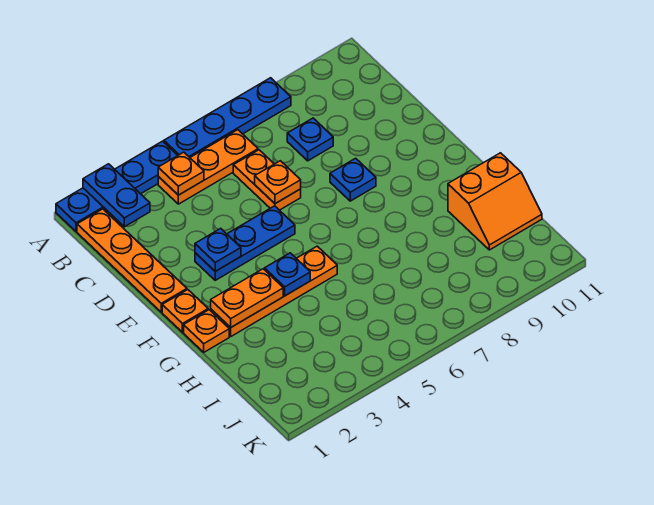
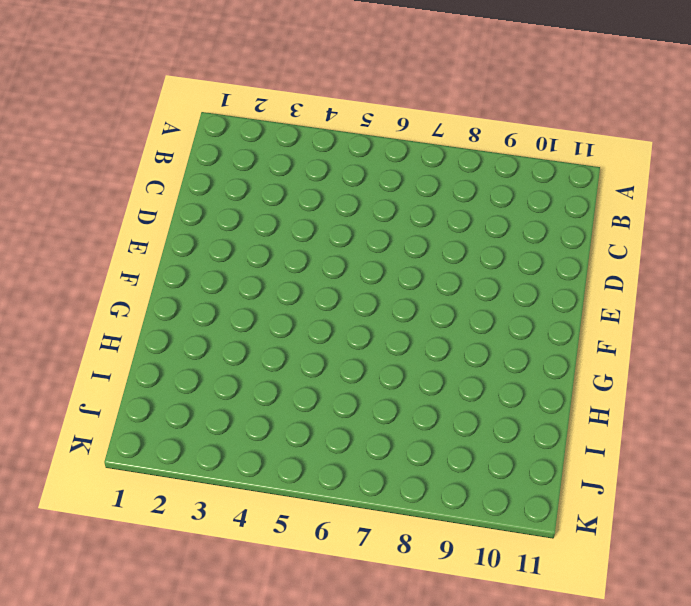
none -> blue 1x4 plate [56,141,178,232]
none -> blue 1x4 plate [164,78,291,157]
none -> orange 1x4 plate [77,209,187,312]

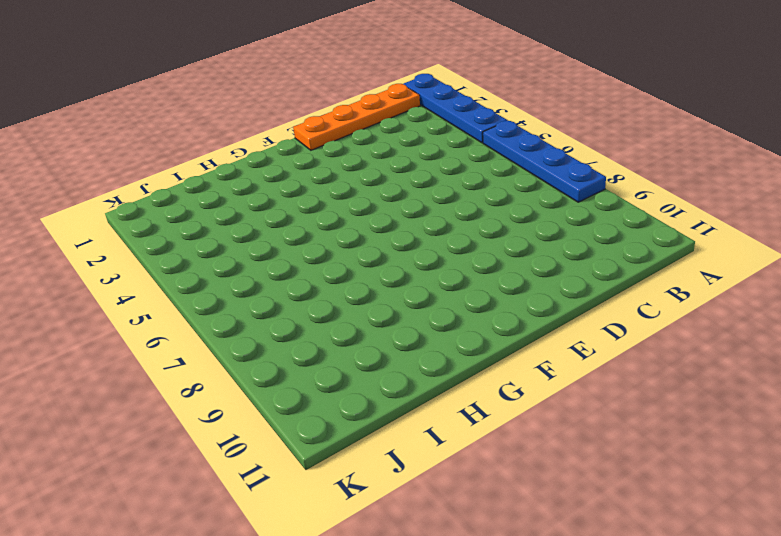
none -> orange 1x3 plate [158,130,258,204]
none -> orange 1x2 plate [233,150,301,210]
none -> blue 1x1 plate [287,118,333,161]

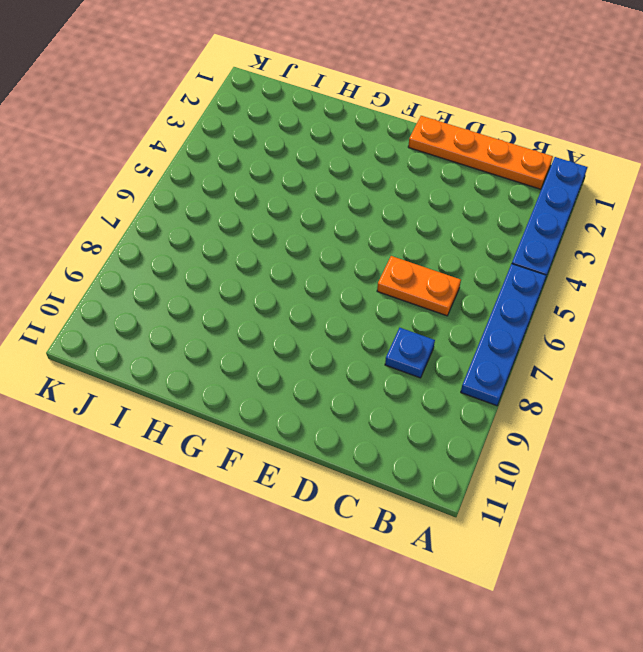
none -> orange 1x3 plate [158,130,258,204]
none -> blue 1x3 plate [195,206,295,280]
none -> blue 1x1 plate [330,158,376,201]

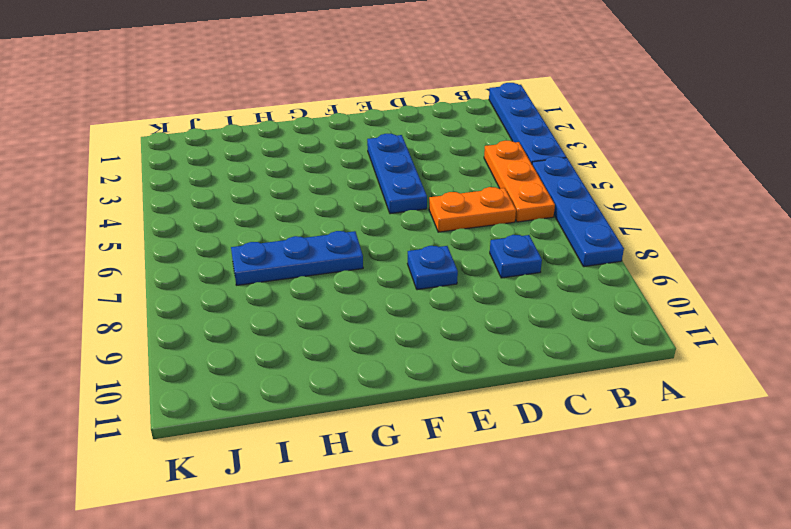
blue 1x3 plate [231,231,363,285] -> none
none -> orange 1x4 plate [77,209,187,312]
none -> orange 1x1 plate [162,290,208,332]
none -> orange 1x1 plate [184,310,229,352]

